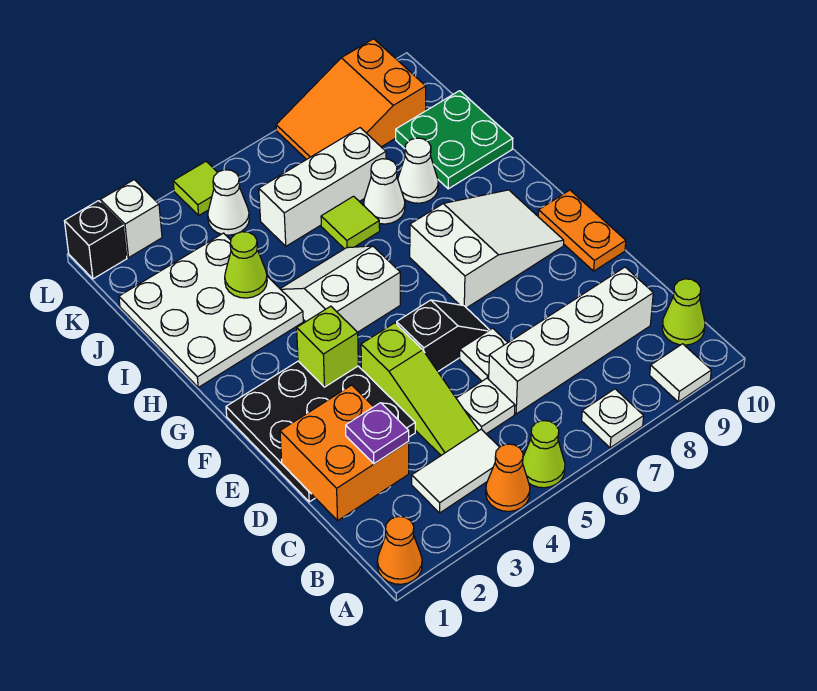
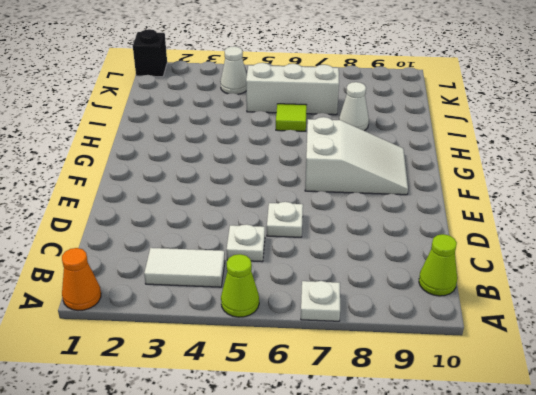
none -> orange 1x1 cone [486,444,530,511]
none -> white 1x1 tile [650,344,711,402]
none -> lime 1x3 slope [361,323,478,455]
none -> white 1x4 brick [489,267,653,414]

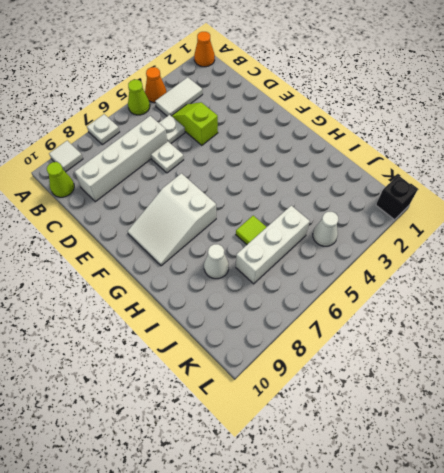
lime 1x2 slope [172,102,218,145] -> lime 1x3 slope [361,323,478,455]
none -> black 3x3 plate [226,361,415,502]
none -> black 1x2 slope [397,300,489,371]
none -> orange 1x2 plate [538,190,626,271]
none -> white 2x2 slope [280,246,400,332]

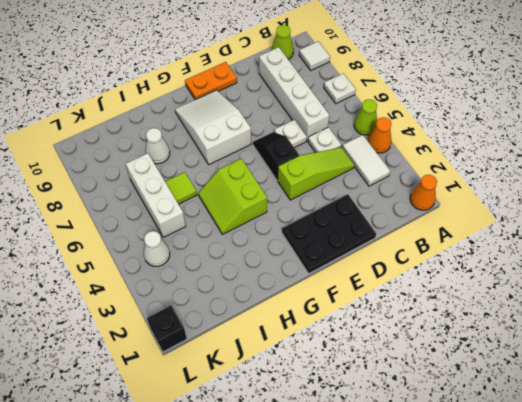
black 2x3 plate [282,194,376,273] -> black 3x3 plate [226,361,415,502]
lime 2x2 slope [198,159,267,234] -> white 2x2 slope [280,246,400,332]
none -> white 3x3 plate [119,233,303,387]
none -> white 1x1 cone [364,159,405,224]
none -> green 2x2 plate [396,91,513,189]
none -> orange 2x3 slope [276,39,426,160]

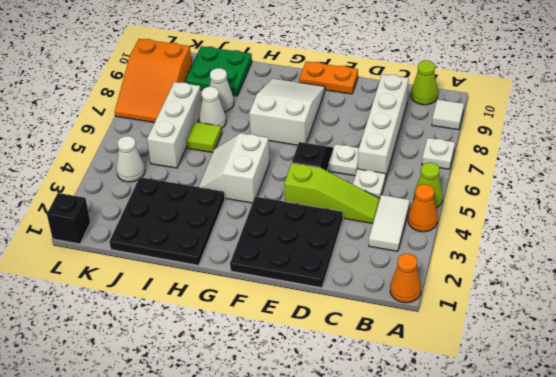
black 3x3 plate [109,177,225,265] -> white 3x3 plate [119,233,303,387]
none -> white 1x1 brick [100,180,162,257]
none -> lime 1x1 tile [173,161,218,215]
none -> orange 2x2 brick [280,385,409,521]
none -> lime 1x1 brick [297,306,358,387]

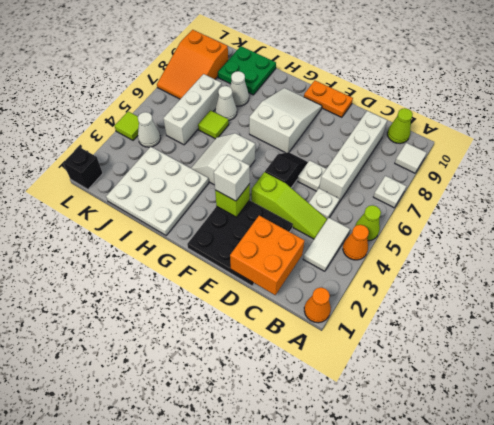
white 1x1 brick [214,154,250,201] -> white 1x1 brick moved to [100,180,162,257]
none -> lime 1x1 cone [225,232,267,298]
none -> purple 1x1 plate [346,403,409,464]

